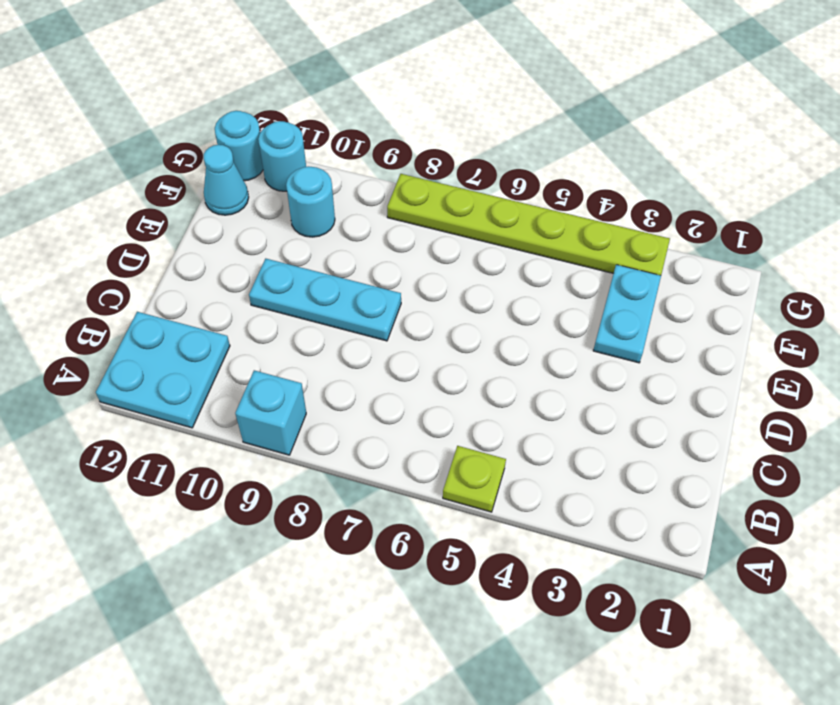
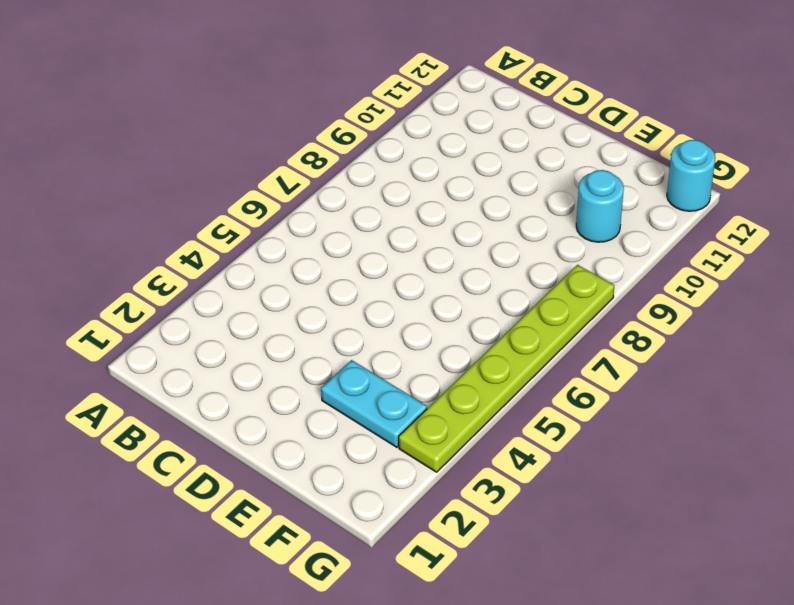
none -> lime 1x1 plate [443,446,506,512]
none -> cyan 1x1 brick [235,370,306,455]

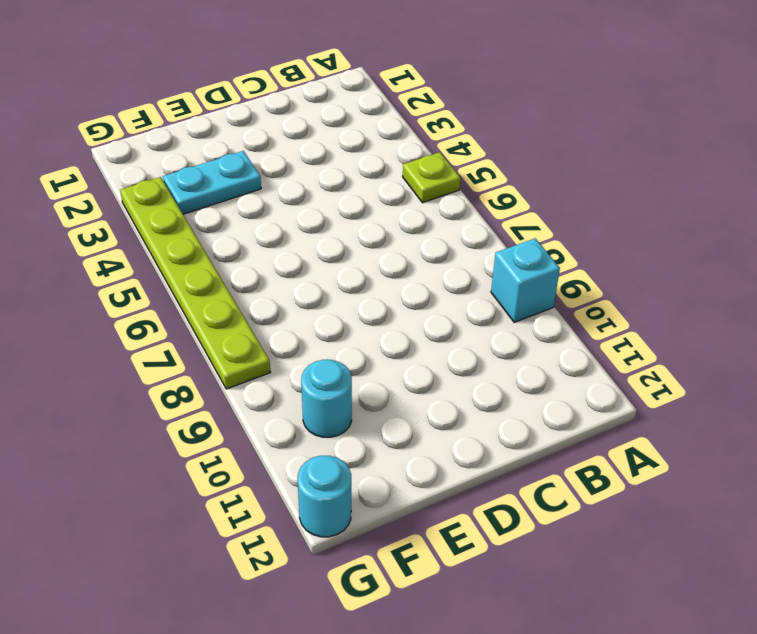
none -> cyan 2x2 plate [96,312,230,428]
none -> cyan 1x3 plate [249,259,401,341]

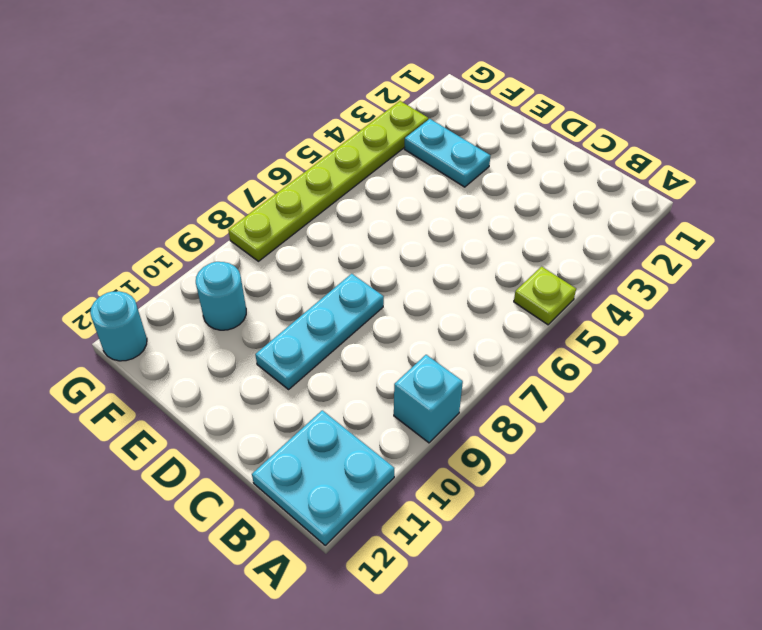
none -> cyan 1x1 cone [204,145,249,215]
none -> cyan 1x1 round brick [258,121,306,191]

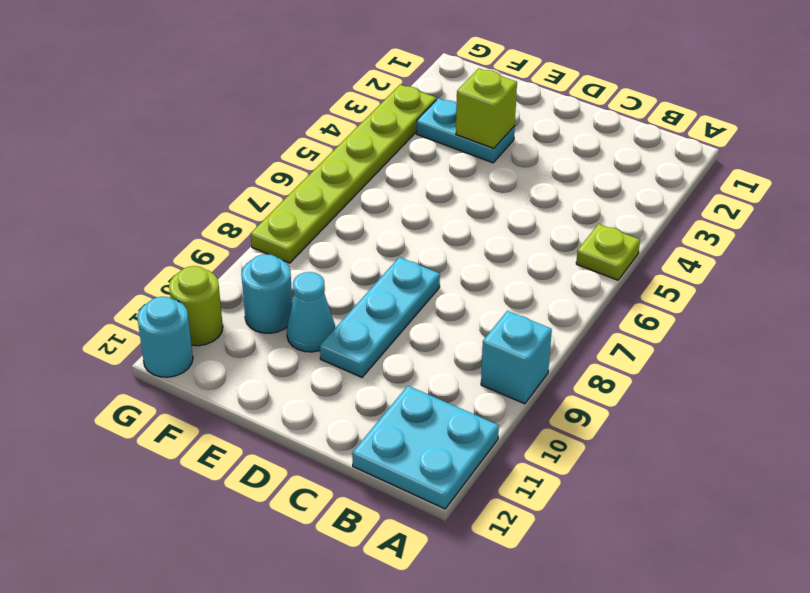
lime 1x1 brick [456,68,517,148] -> none
cyan 1x1 cone [287,272,335,352] -> cyan 1x1 cone moved to [204,145,249,215]
lime 1x1 round brick [169,266,223,346] -> cyan 1x1 round brick [258,121,306,191]

